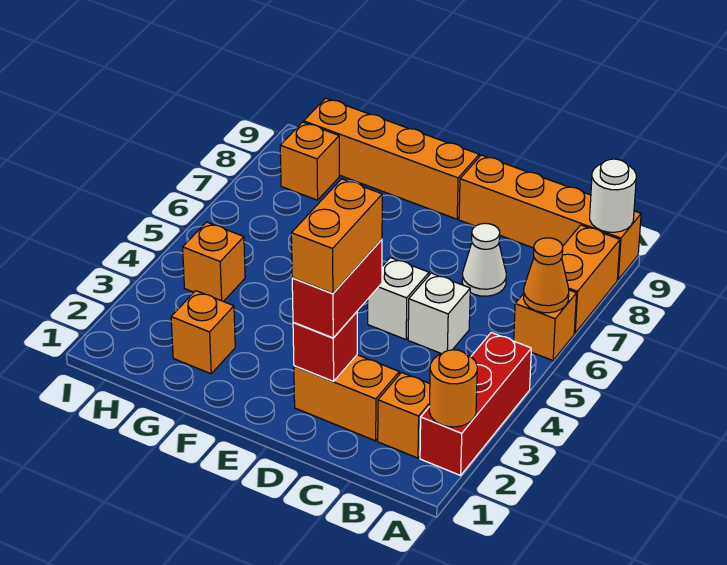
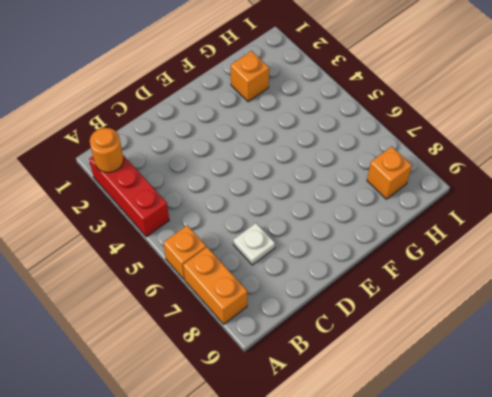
white 1x1 plate [233,223,275,265] -> white 1x1 cone [462,223,506,296]
none -> orange 1x4 brick [459,155,641,280]
none -> orange 1x1 brick [378,373,430,458]
none -> orange 1x2 brick [294,355,399,441]

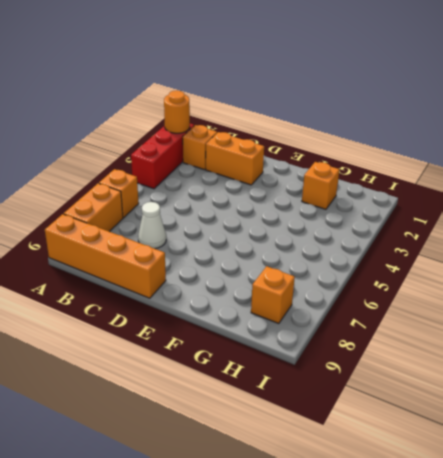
none -> white 1x1 brick [408,273,470,354]
none -> white 1x1 brick [368,257,429,339]
none -> orange 1x4 brick [304,98,479,219]

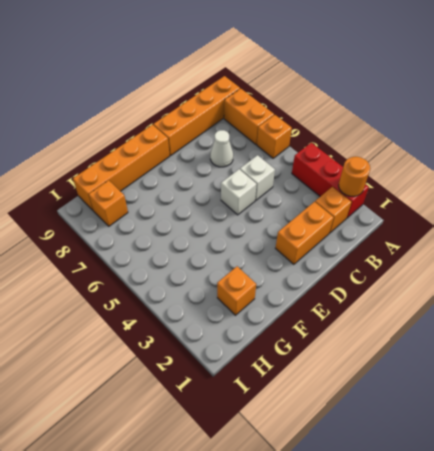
none -> orange 1x1 brick [183,222,245,302]
none -> orange 1x1 cone [523,238,569,313]
none -> white 1x1 round brick [590,159,636,232]

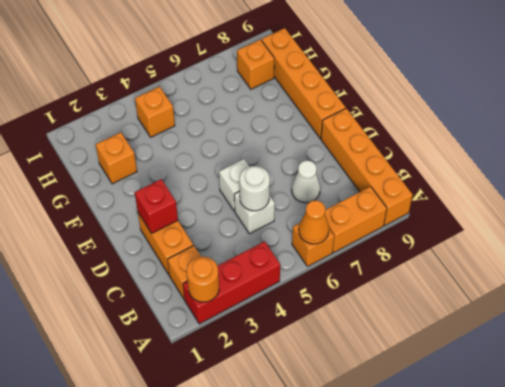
white 1x1 round brick [239,166,270,211] -> white 1x1 round brick moved to [590,159,636,232]
none -> red 1x2 brick [292,239,382,338]
none -> orange 1x2 brick [291,179,382,293]

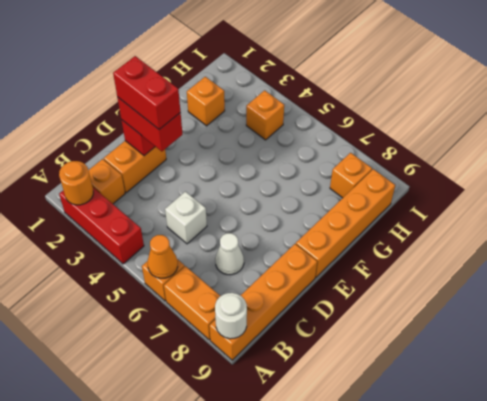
red 1x2 brick [113,56,180,129] -> orange 1x2 brick [291,179,382,293]
none -> white 1x1 brick [368,257,429,339]

